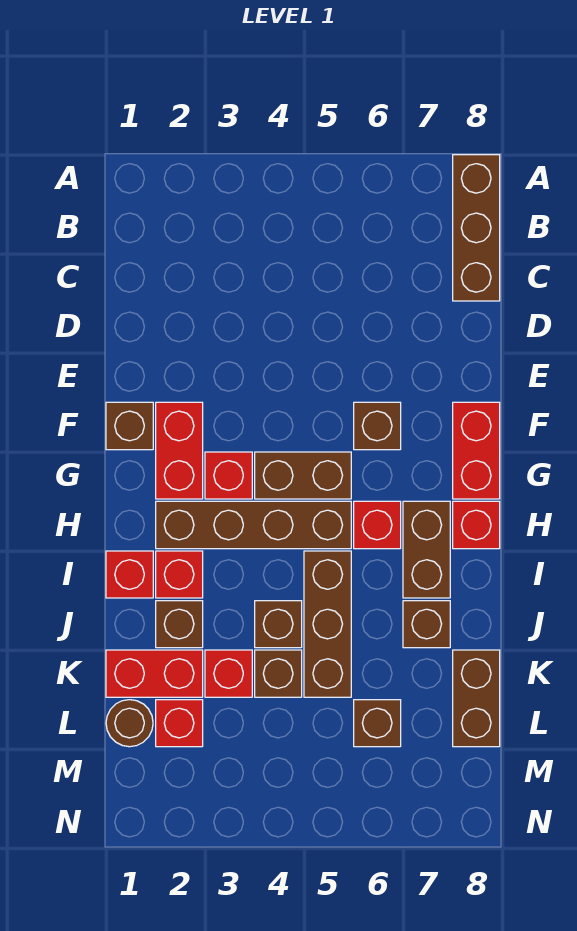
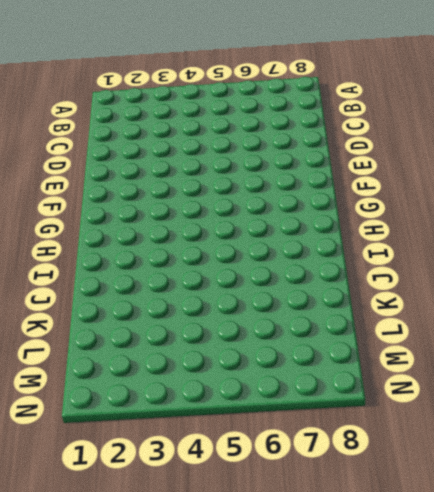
none -> brown 1x3 brick [453,155,500,301]
none -> brown 1x1 brick [106,402,153,450]
none -> red 1x2 brick [156,402,203,499]

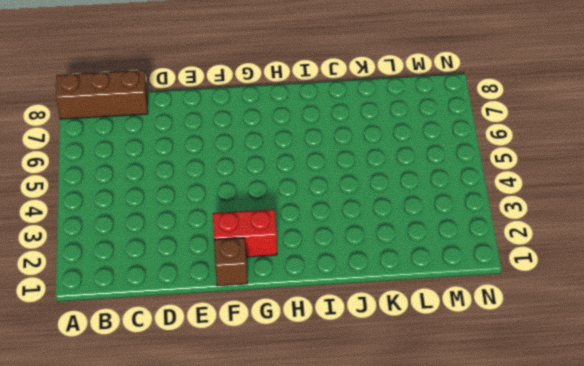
none -> brown 1x1 brick [354,402,401,450]
none -> red 1x2 brick [453,402,500,499]
none -> red 1x1 brick [205,452,252,499]

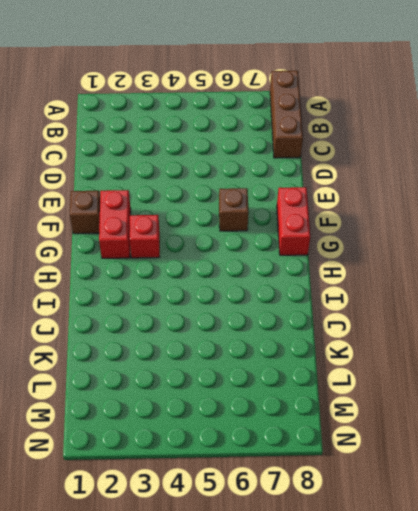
none -> brown 1x2 brick [255,452,351,499]
none -> brown 1x4 brick [156,501,351,549]
none -> red 1x1 brick [354,501,401,549]

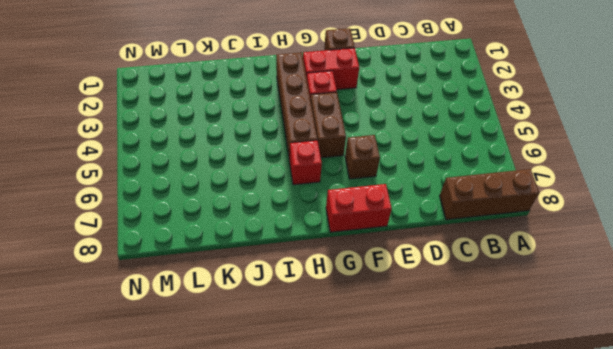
none -> brown 1x2 brick [403,501,450,598]
none -> red 1x1 brick [453,501,500,549]
none -> red 1x1 brick [106,551,153,598]

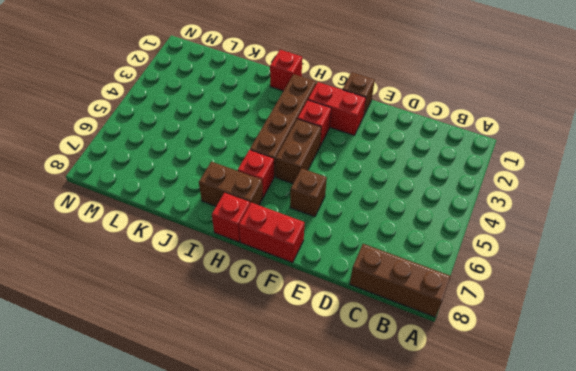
none -> red 1x1 brick [156,551,203,598]
none -> brown 1x3 brick [304,551,351,697]
none -> brown 1x1 brick [156,601,203,648]

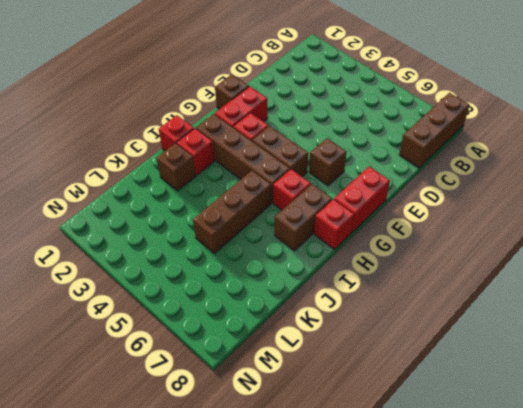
none -> brown 1x1 brick [255,601,302,648]
none -> brown 1x1 brick [403,601,450,648]
none -> red 1x2 brick [106,650,203,697]

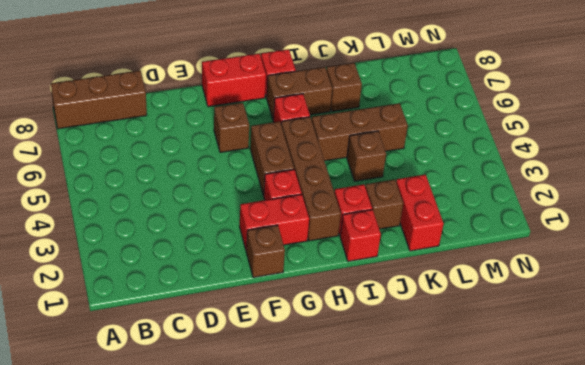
none -> red 1x1 brick [205,650,252,697]
none -> brown 1x1 brick [255,650,302,697]
none -> brown 1x2 brick [453,650,500,747]

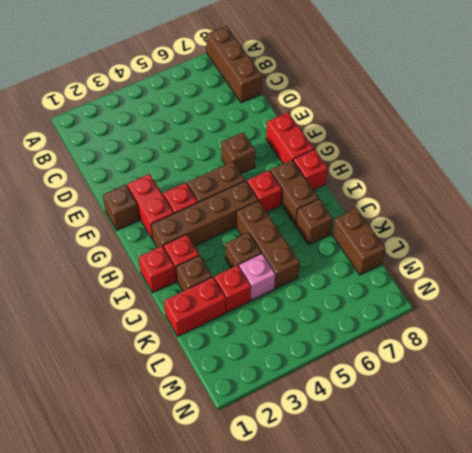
pink 1x1 brick [239,253,275,300] -> brown 1x1 brick [255,650,302,697]
none -> brown 1x1 round brick [106,700,153,747]
none -> red 1x1 brick [156,700,203,747]
none -> brown 1x1 brick [354,700,401,747]

